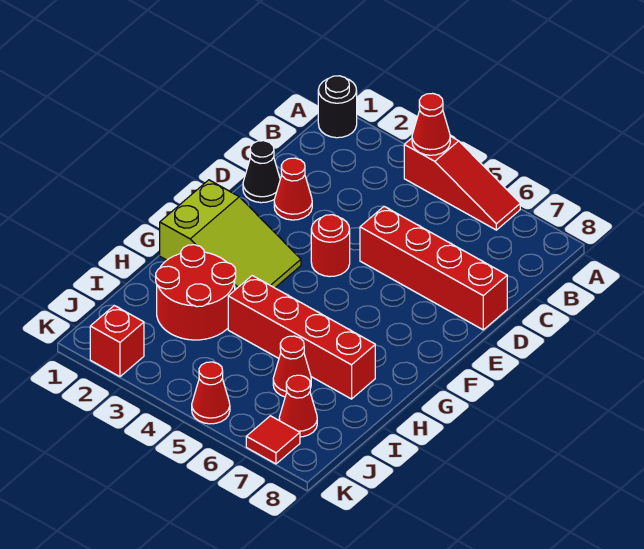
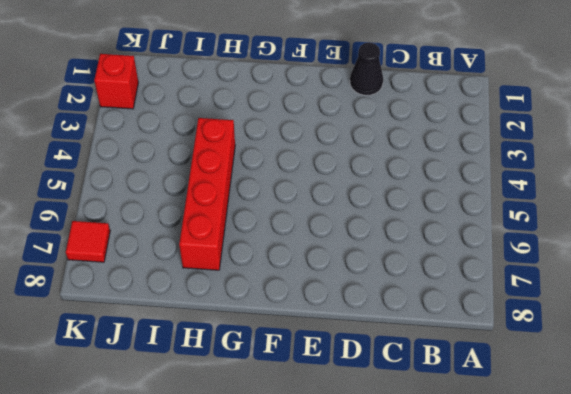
none -> black 1x1 round brick [318,76,357,138]
none -> red 1x3 slope [404,136,520,230]
none -> red 1x1 cone [274,158,312,220]

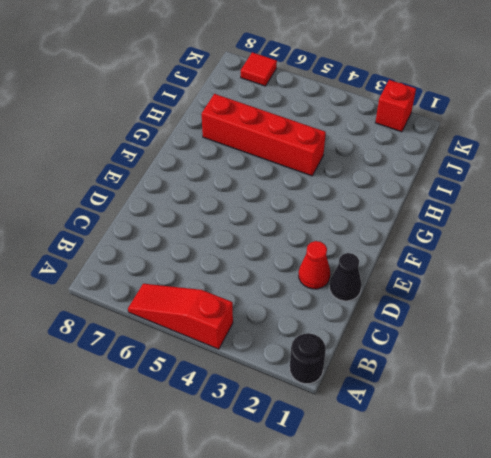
none -> red 1x4 brick [360,207,507,330]
none -> red 1x1 round brick [311,215,350,277]
none -> lime 2x3 slope [160,180,301,290]

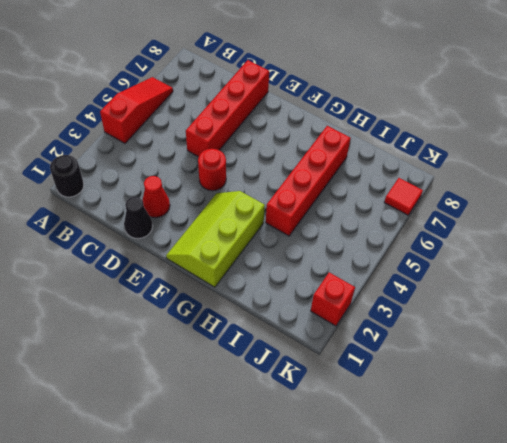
lime 2x3 slope [166,191,265,287] -> lime 2x3 slope turned to [160,180,301,290]
none -> red 2x2 round brick [156,245,236,340]
none -> red 1x1 cone [273,336,311,397]
none -> red 1x1 cone [279,375,317,437]

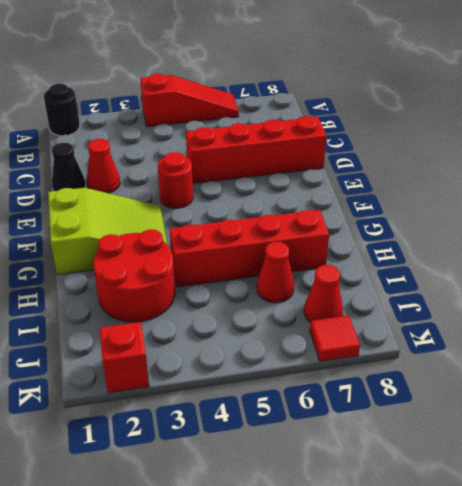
none -> red 1x1 cone [192,362,230,424]
none -> red 1x1 cone [412,93,450,155]

